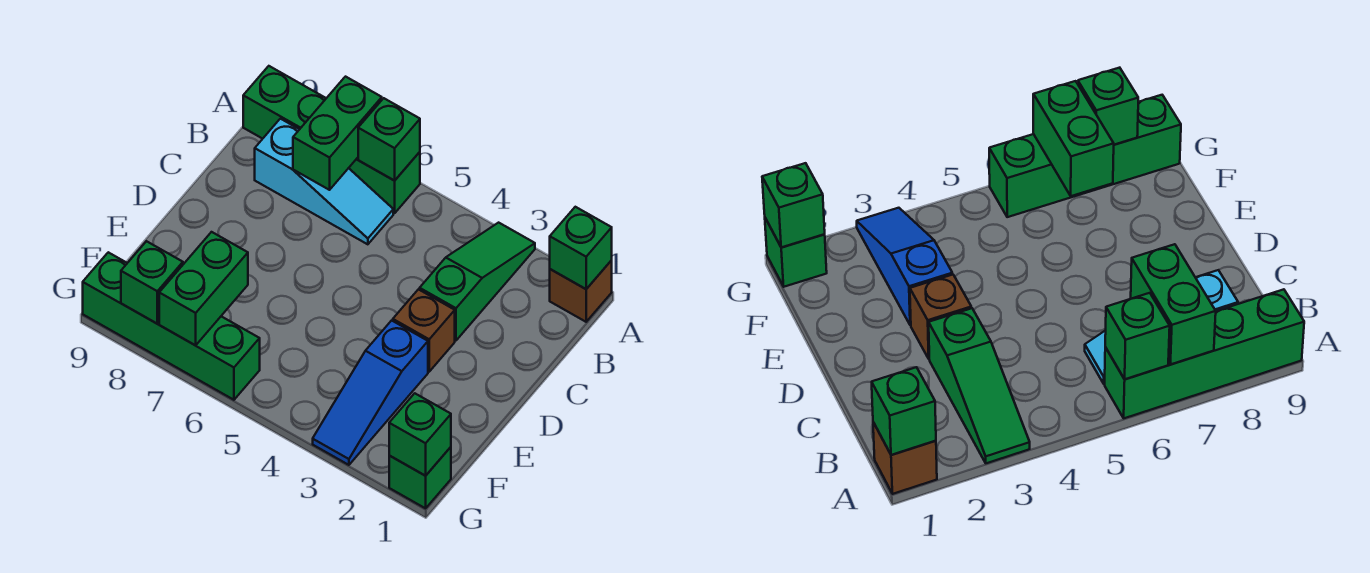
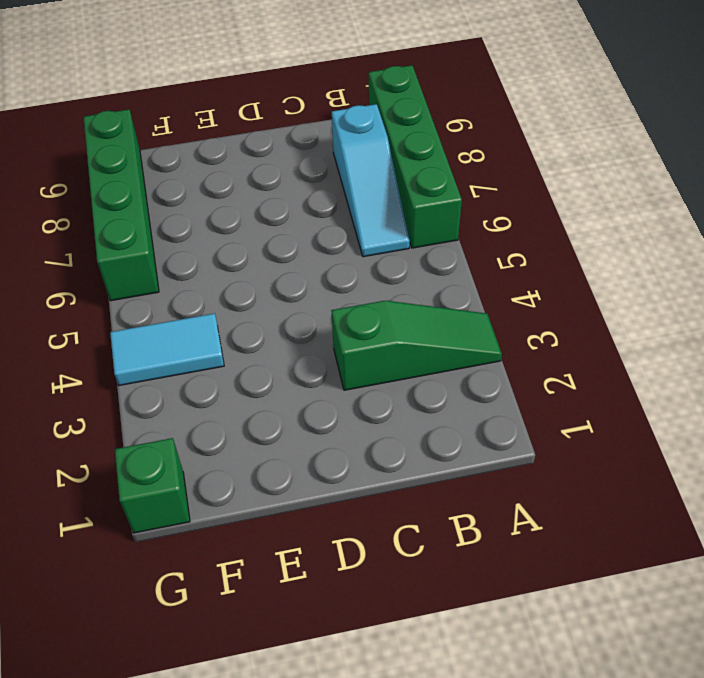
cyan 1x2 tile [110,313,224,385] -> none
none -> brown 1x1 brick [550,260,612,322]
none -> brown 1x1 brick [393,289,455,372]
none -> blue 1x3 slope [313,320,428,465]

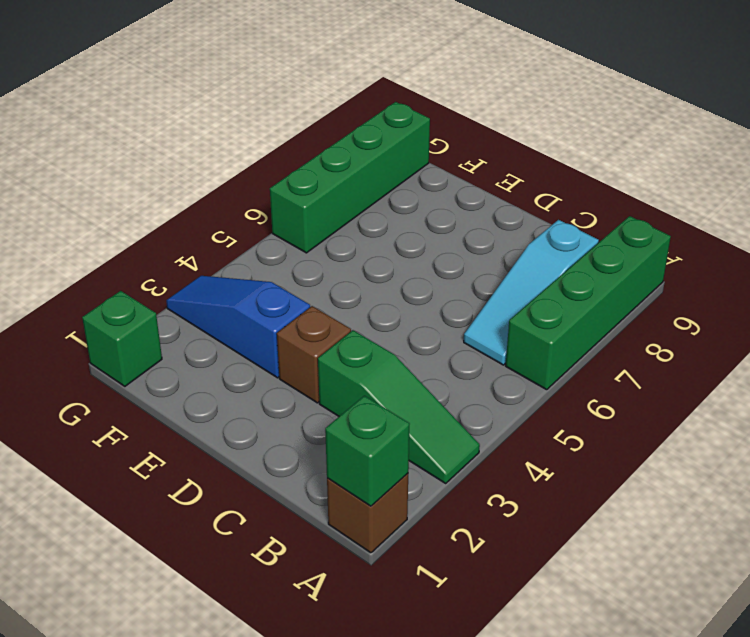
none -> green 1x1 brick [358,98,420,181]
none -> green 1x2 brick [293,77,382,190]
none -> green 1x2 brick [159,232,248,345]

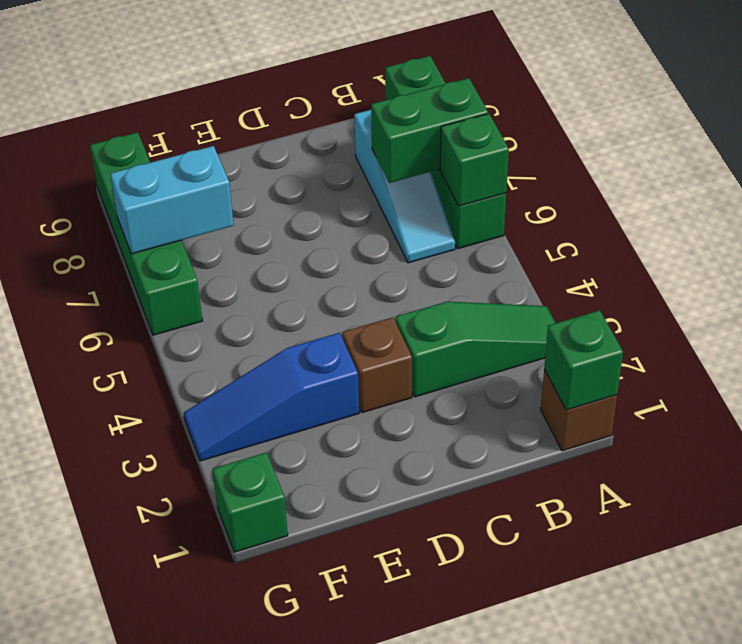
cyan 1x2 brick [110,146,234,254] -> green 1x2 brick [159,232,248,345]
none -> green 1x1 brick [389,393,451,476]
none -> green 1x1 brick [121,241,183,323]

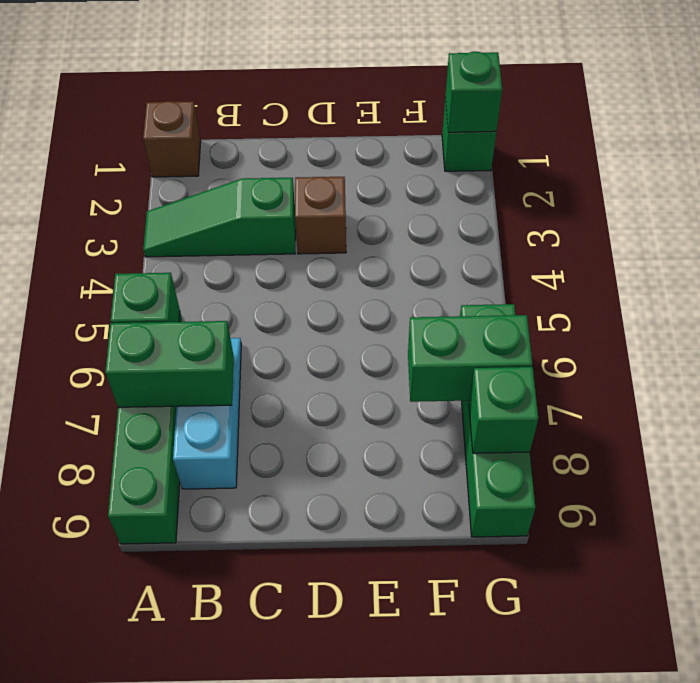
none -> blue 1x3 slope [313,320,428,465]
none -> green 1x1 brick [550,207,612,289]

